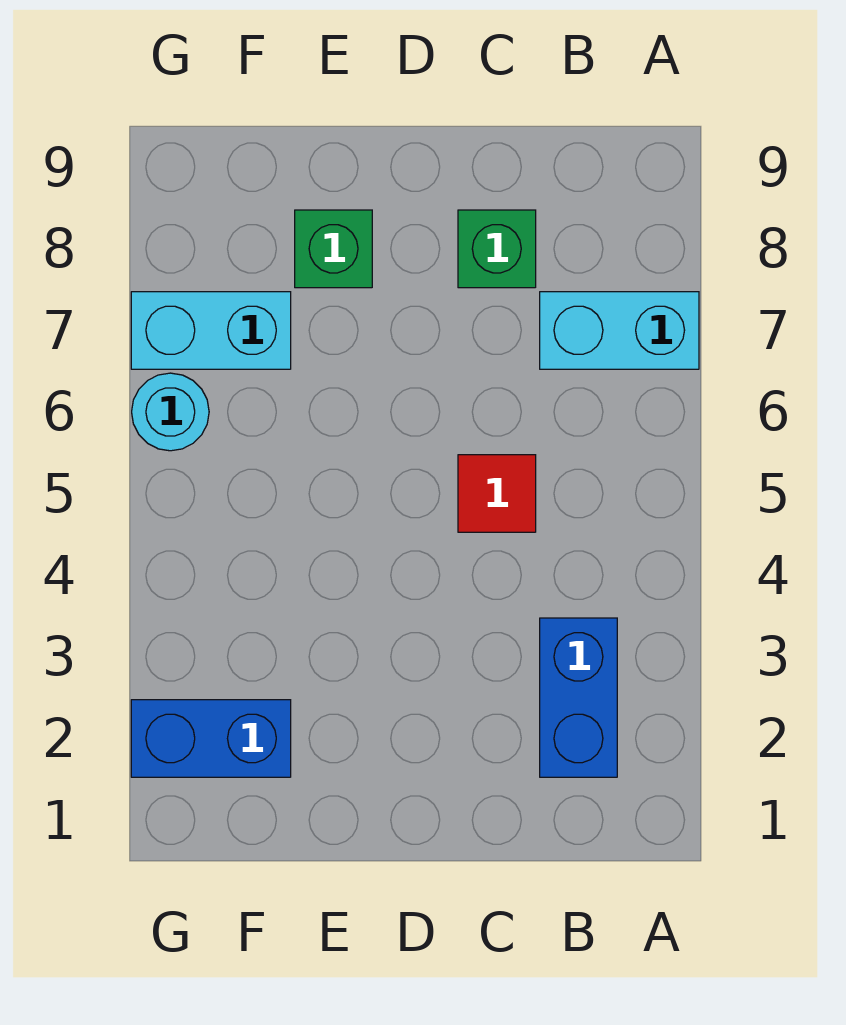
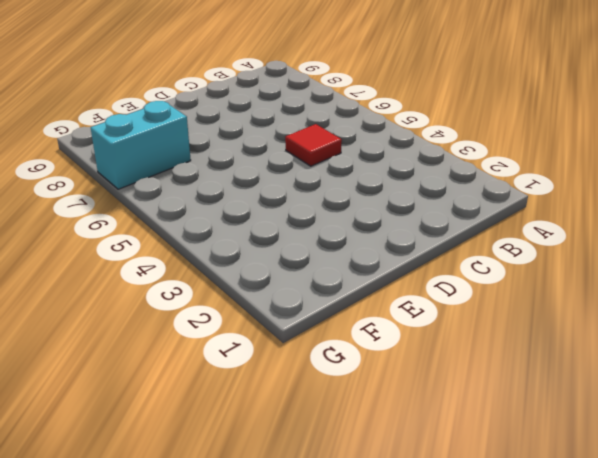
none -> cyan 1x2 brick [540,292,699,369]
none -> blue 1x2 brick [540,618,617,777]

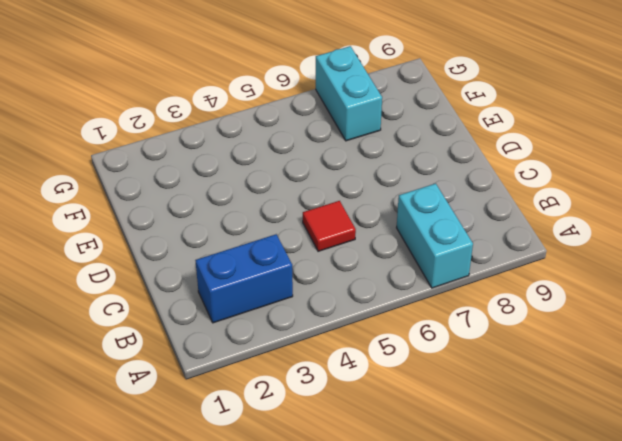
none -> green 1x1 brick [458,210,536,288]
none -> green 1x1 brick [295,210,372,288]

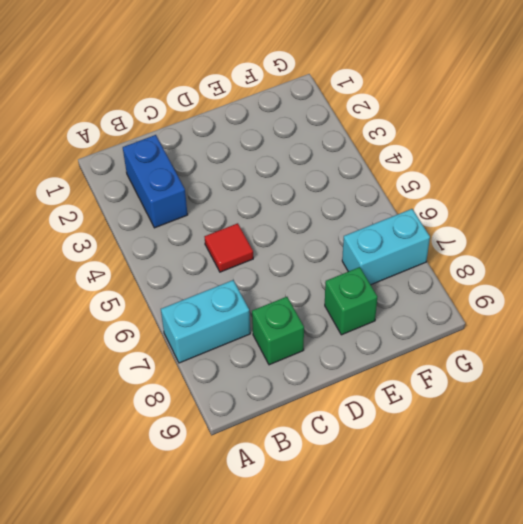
none -> blue 1x2 brick [131,700,291,777]
none -> cyan 1x1 round brick [132,373,209,451]

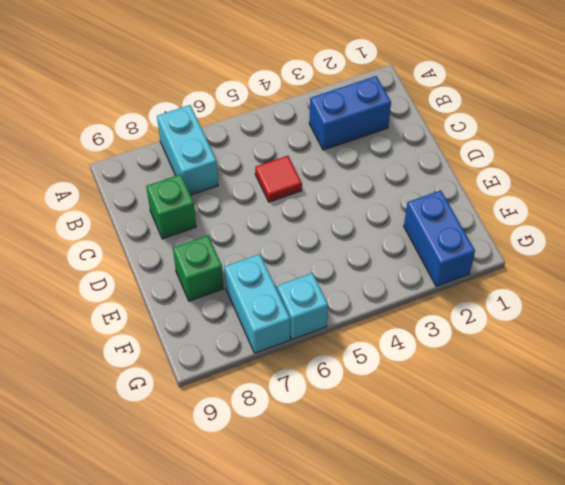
cyan 1x1 brick [277,273,328,339] -> cyan 1x1 round brick [132,373,209,451]

